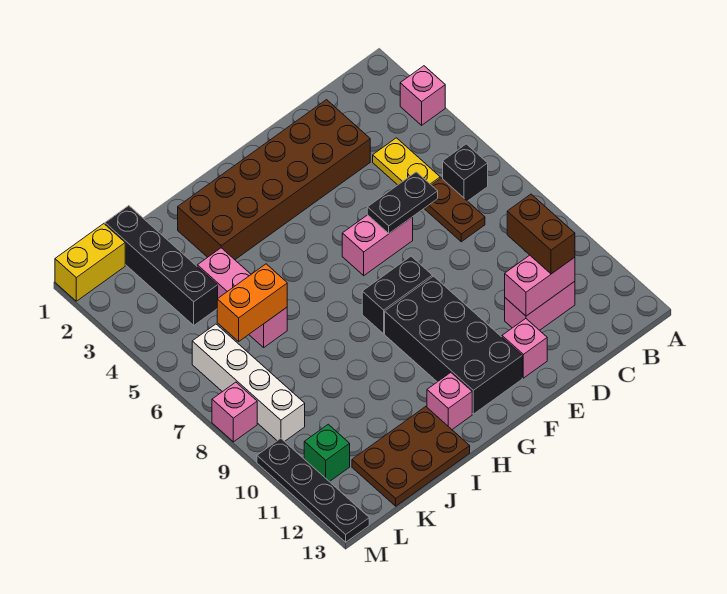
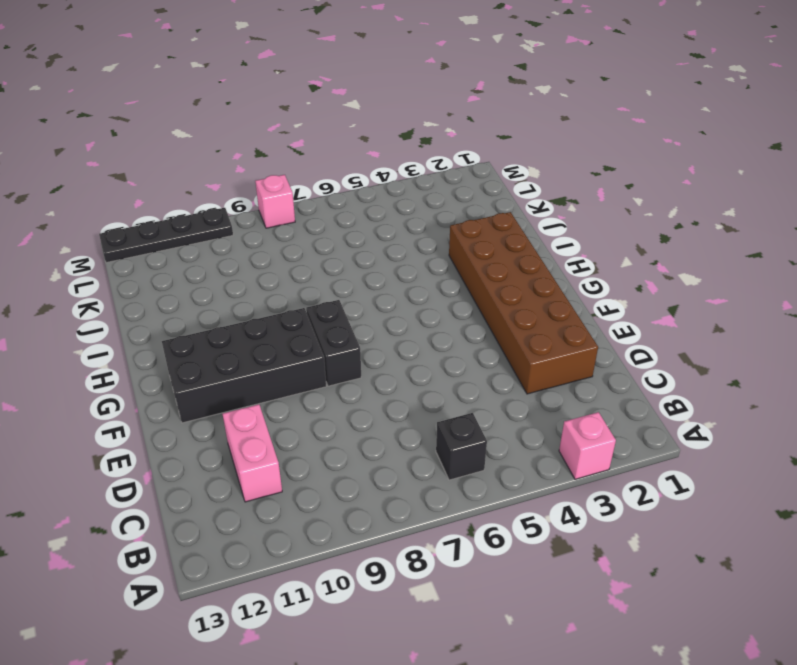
none -> yellow 1x2 plate [373,138,440,185]
none -> brown 1x2 plate [424,178,485,242]
none -> pink 1x2 brick [342,215,413,276]

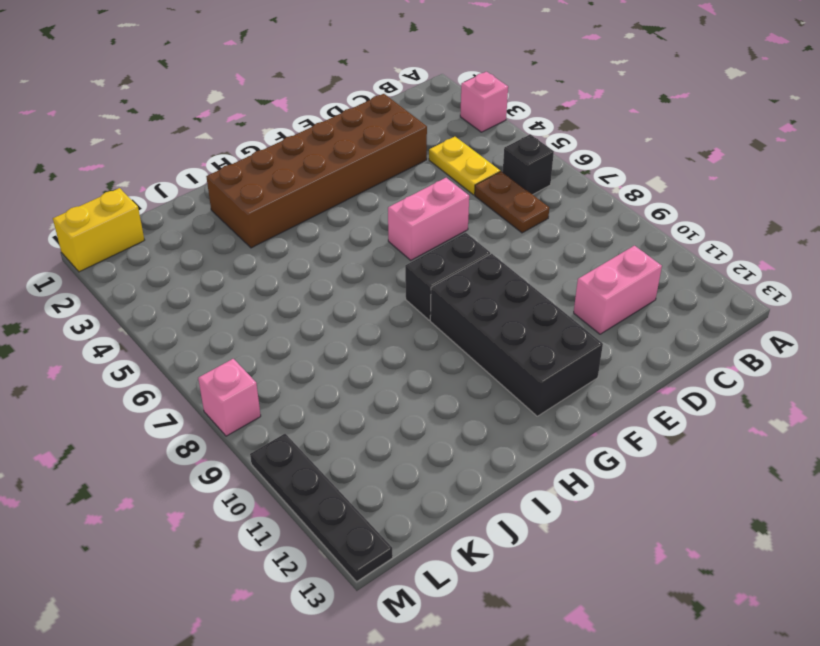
none -> pink 1x1 brick [502,319,547,378]
none -> pink 1x1 brick [427,373,472,429]
none -> brown 2x3 plate [352,407,470,506]

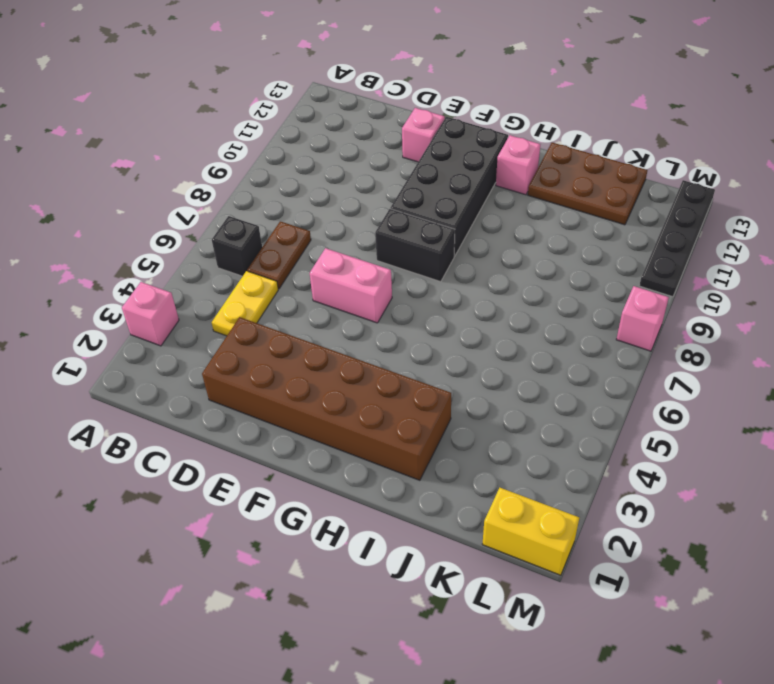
none -> pink 1x2 brick [505,281,575,330]
none -> pink 1x3 brick [197,248,287,347]
none -> black 1x4 brick [105,206,218,325]

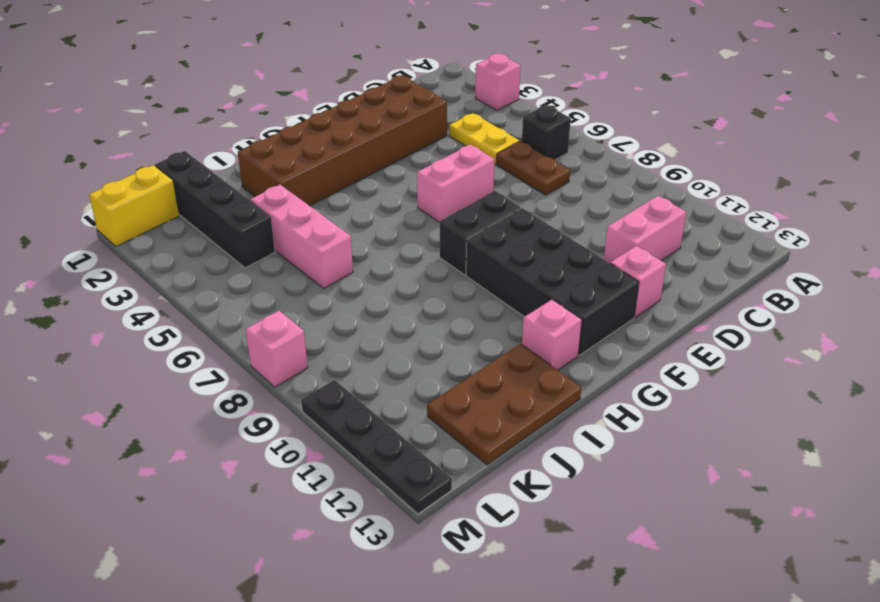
none -> white 1x4 brick [192,324,305,442]
none -> green 1x1 brick [304,424,350,482]
none -> pink 1x2 brick [505,255,575,316]

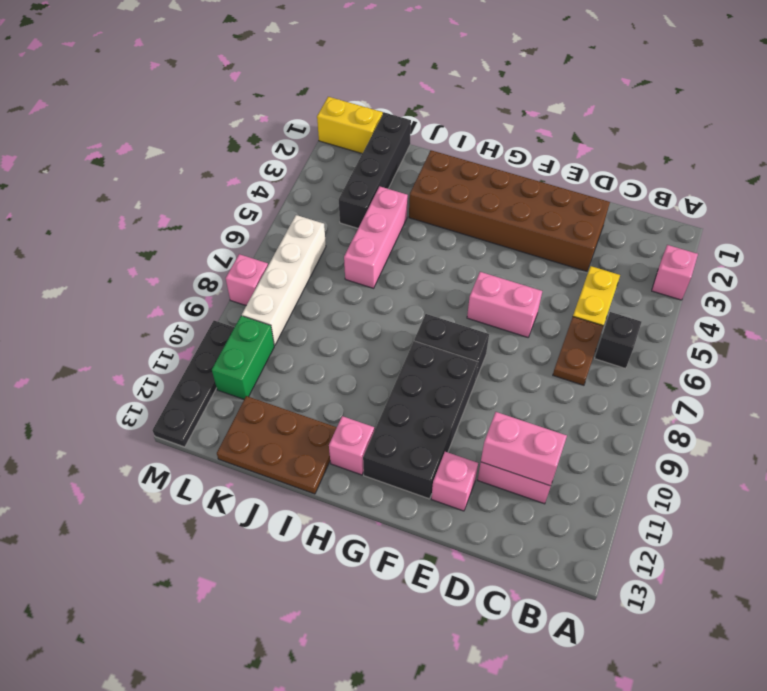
green 1x2 brick [212,316,274,399] -> green 1x1 brick [304,424,350,482]
none -> black 1x2 plate [367,172,438,233]
none -> orange 1x2 brick [217,264,287,341]
none -> brown 1x2 brick [507,194,575,274]

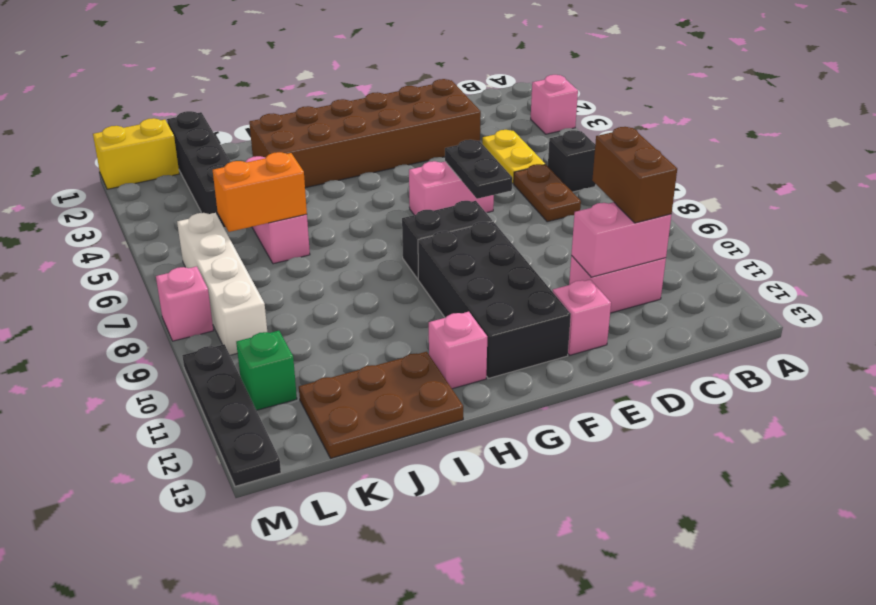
black 1x2 plate [445,140,512,199] -> black 1x2 plate turned to [367,172,438,233]

